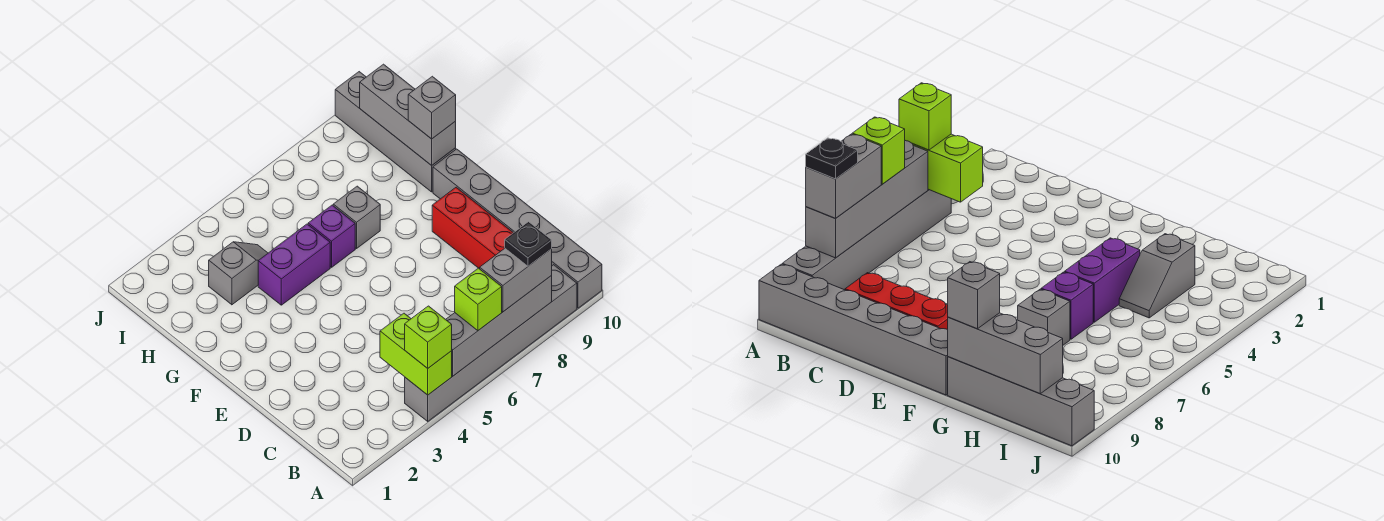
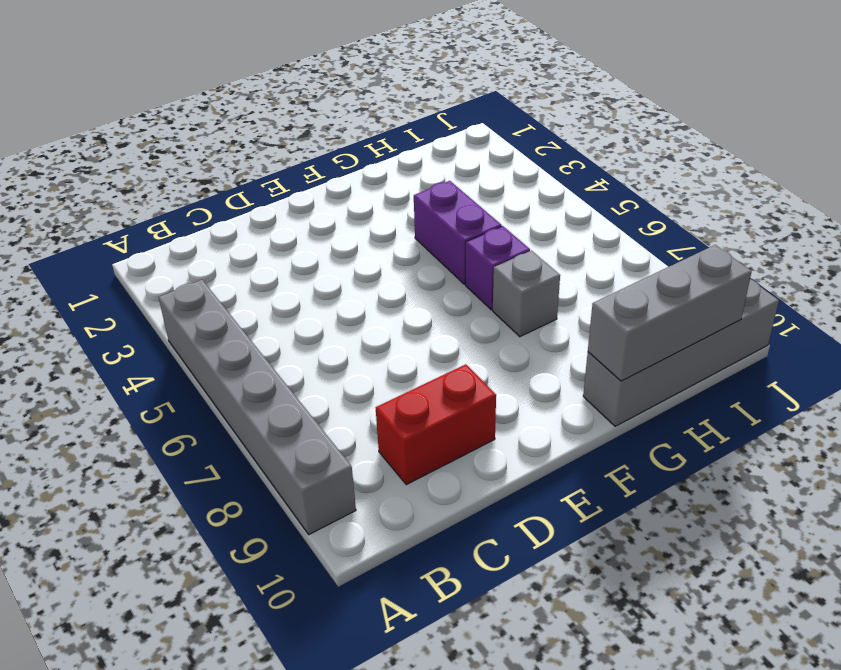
red 1x2 brick [376,364,496,485] -> red 1x3 brick [432,187,513,269]
none -> grey 1x6 brick [433,149,602,308]
none -> grey 1x2 slope [209,242,268,305]
none -> lime 1x2 brick [380,313,452,395]

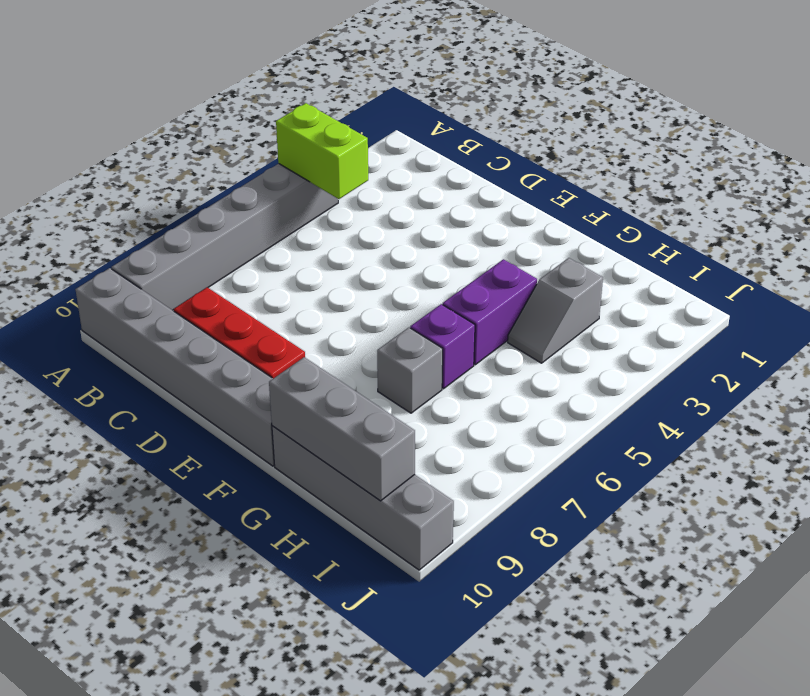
none -> grey 1x4 brick [446,276,552,376]
none -> lime 1x1 brick [405,306,452,368]
none -> lime 1x1 brick [455,268,502,331]

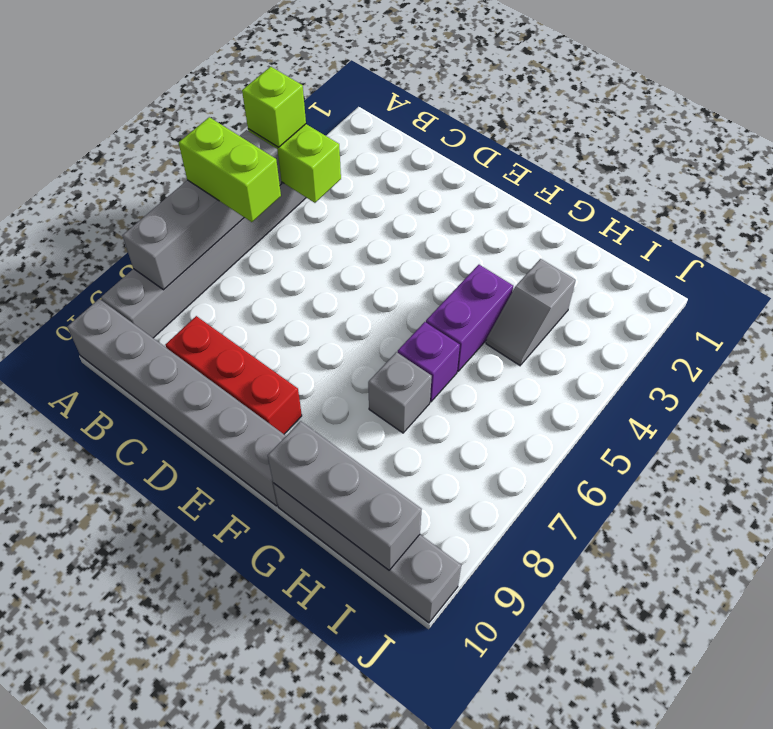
lime 1x2 brick [179,117,281,222] -> lime 1x1 brick [455,268,502,331]
none -> grey 1x2 brick [480,248,552,312]
none -> grey 1x1 brick [408,76,456,139]
none -> black 1x1 plate [505,222,552,266]

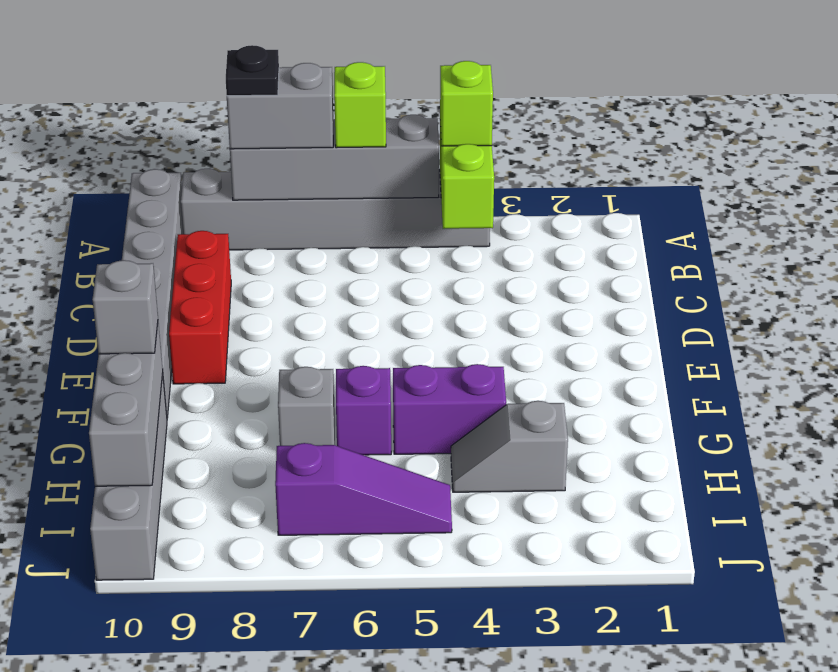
purple 1x3 slope [275,443,452,535] -> none

